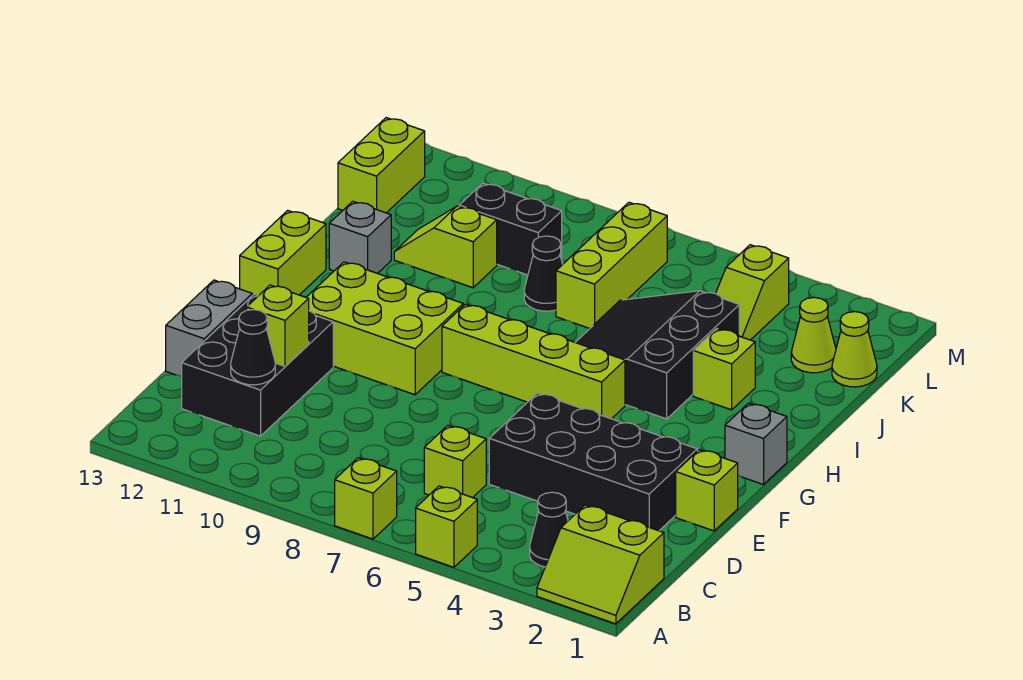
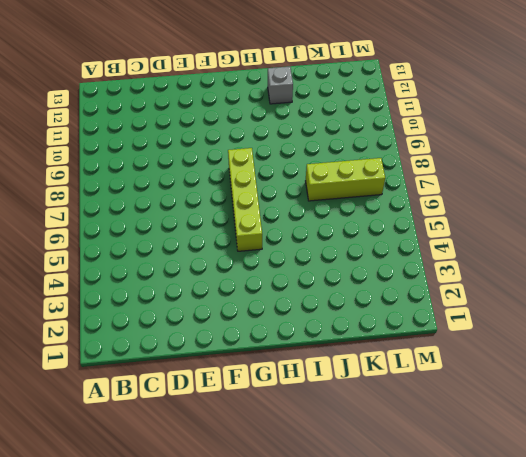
none -> lime 2x2 slope [537,505,664,624]
none -> lime 1x1 brick [416,486,477,567]
none -> lime 1x1 brick [335,458,397,539]

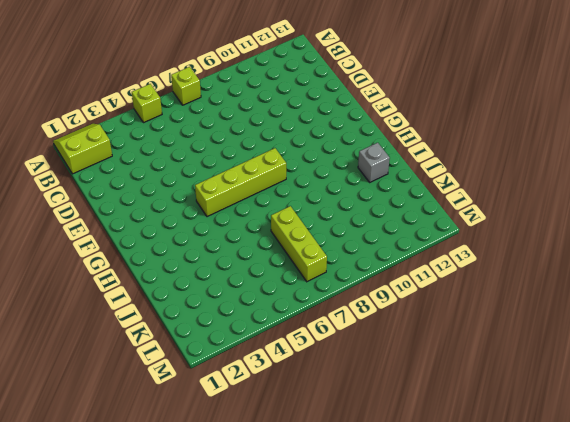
none -> black 1x1 cone [530,492,568,567]
none -> lime 1x1 brick [424,426,486,498]
none -> black 2x3 brick [182,294,333,436]

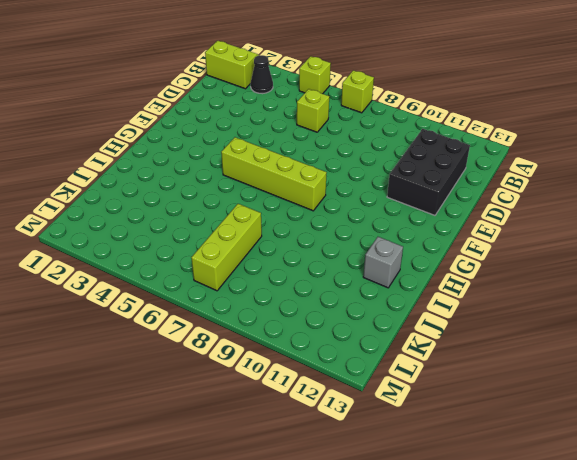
none -> black 2x4 brick [489,393,697,531]
none -> grey 1x2 brick [166,280,252,377]
none -> lime 1x1 brick [676,450,738,531]

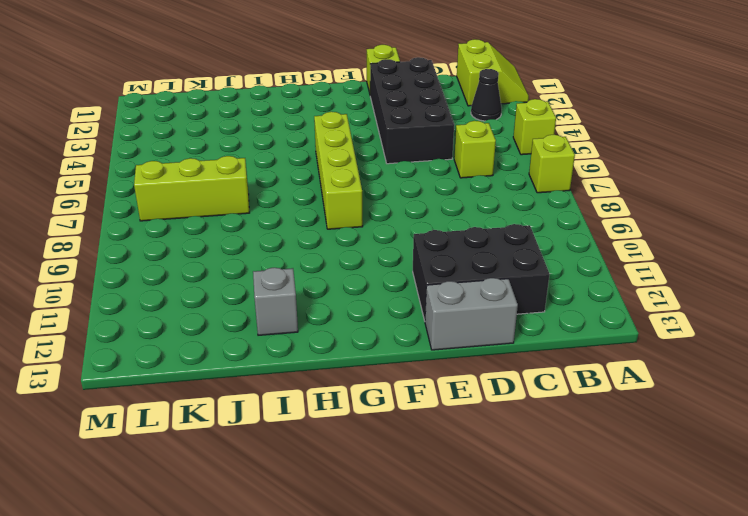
none -> lime 2x3 brick [306,262,463,395]
none -> grey 1x1 brick [725,403,787,485]
none -> lime 1x2 brick [240,210,326,296]

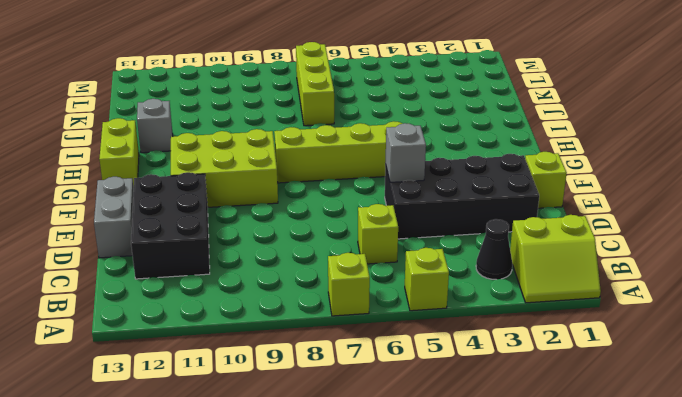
grey 1x1 brick [385,123,426,182] -> grey 1x1 brick moved to [725,403,787,485]
none -> black 3x3 slope [575,291,739,419]
none -> lime 1x1 brick [693,329,755,410]
none -> black 1x1 cone [524,236,563,311]

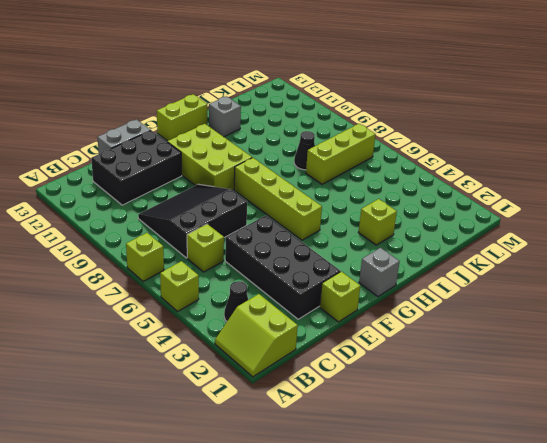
black 3x3 slope [138,184,247,258] -> black 3x3 slope moved to [575,291,739,419]
none -> lime 1x2 slope [394,206,497,288]
none -> lime 1x1 cone [832,312,877,387]
none -> lime 1x1 cone [791,297,836,373]

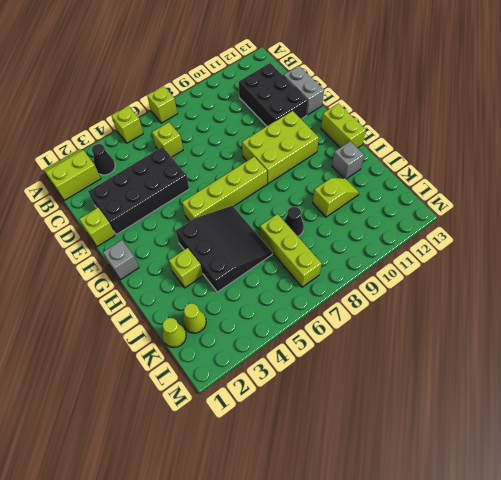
none -> lime 1x2 slope [716,245,789,340]
none -> black 1x2 brick [459,183,562,275]
none -> lime 1x2 brick [338,118,425,213]

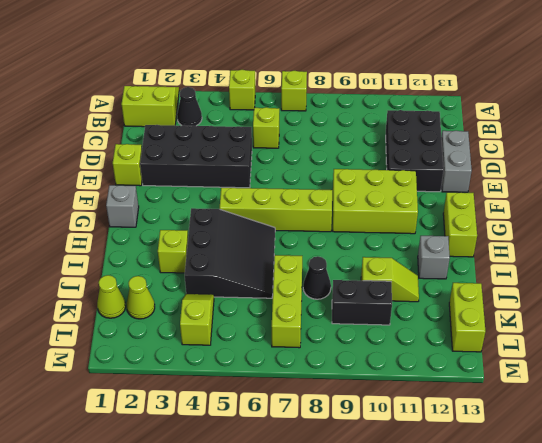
none -> black 1x1 cone [231,310,275,385]
none -> lime 1x1 brick [247,285,309,366]

